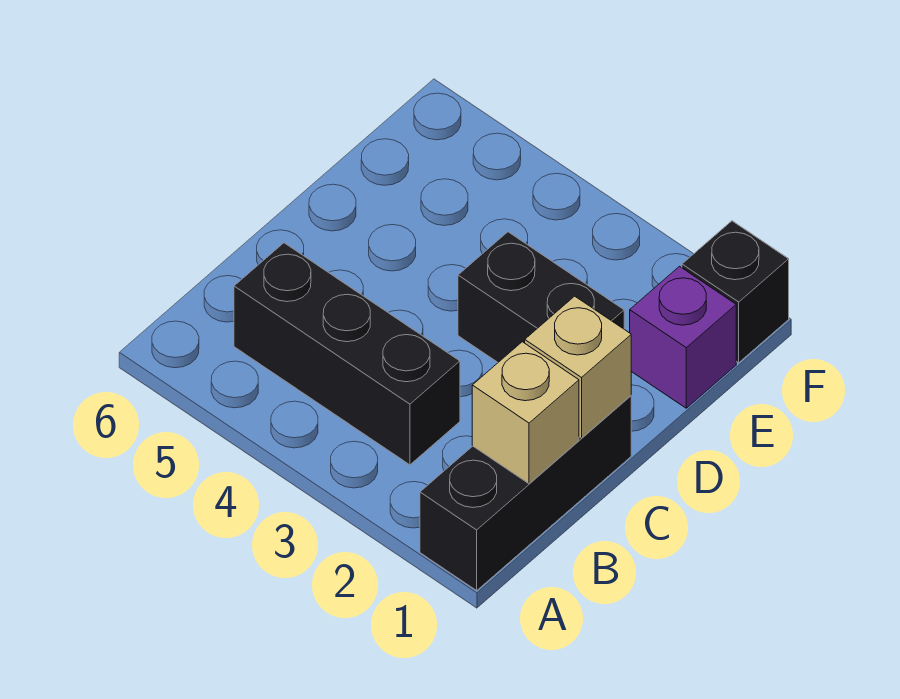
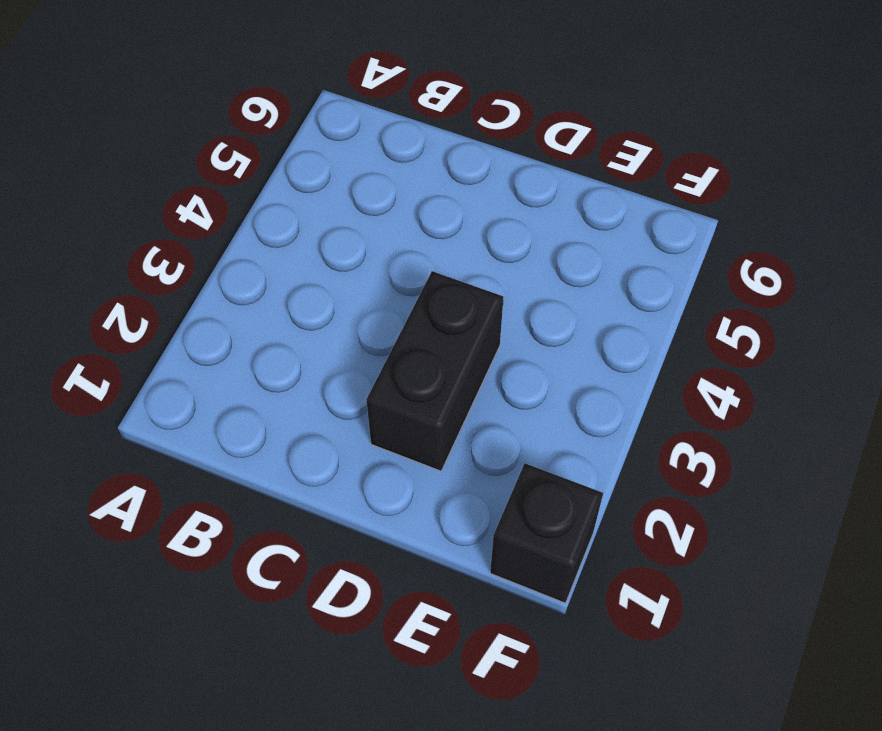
none -> black 1x3 brick [420,396,631,590]
none -> black 1x3 brick [234,243,460,465]

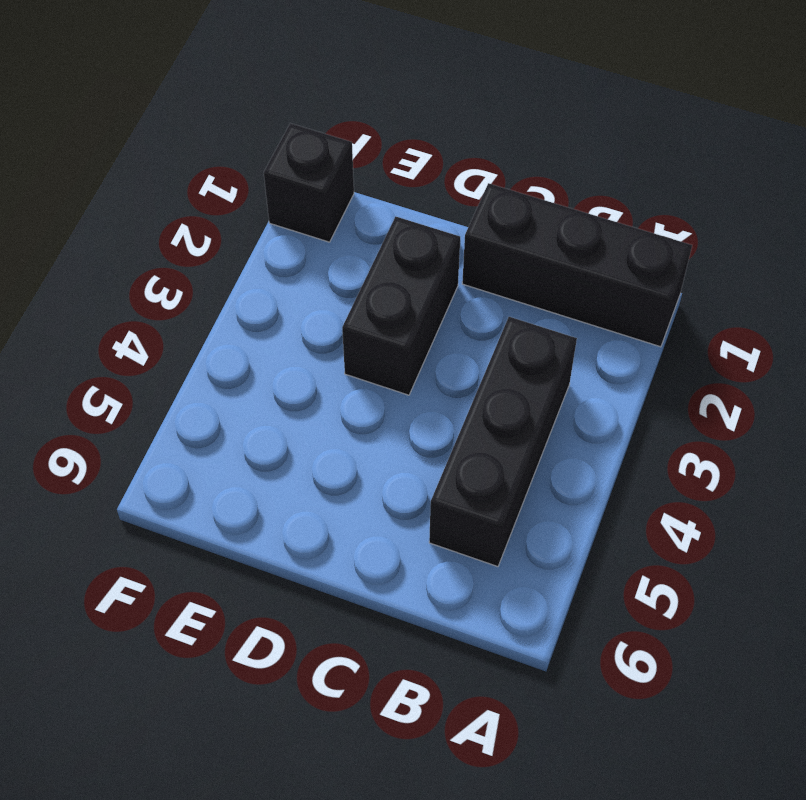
none -> purple 1x1 brick [630,266,736,408]
none -> tan 1x1 brick [472,342,579,484]

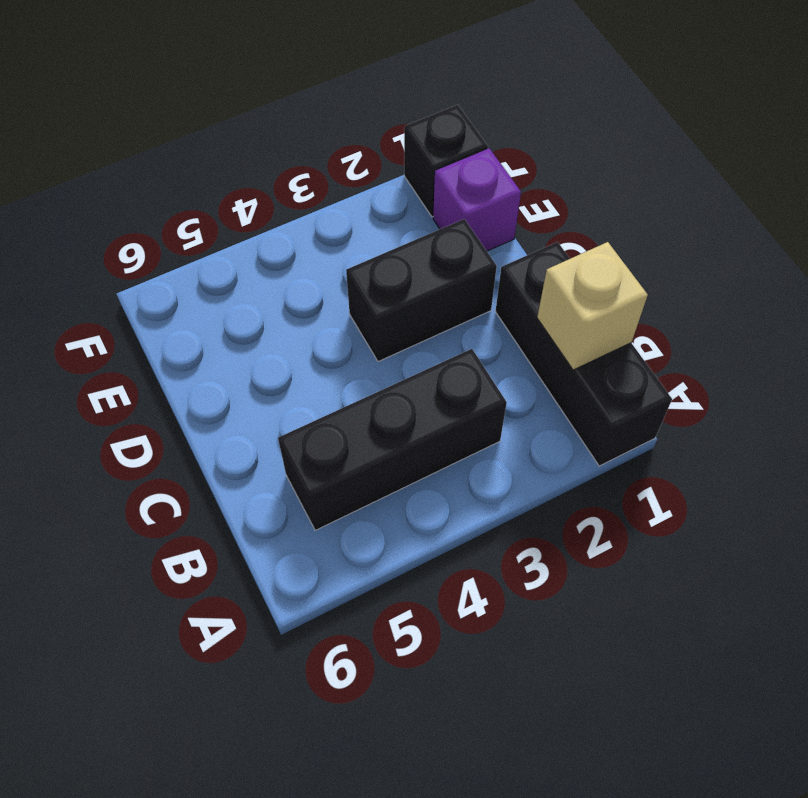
none -> tan 1x1 brick [525,296,631,438]

